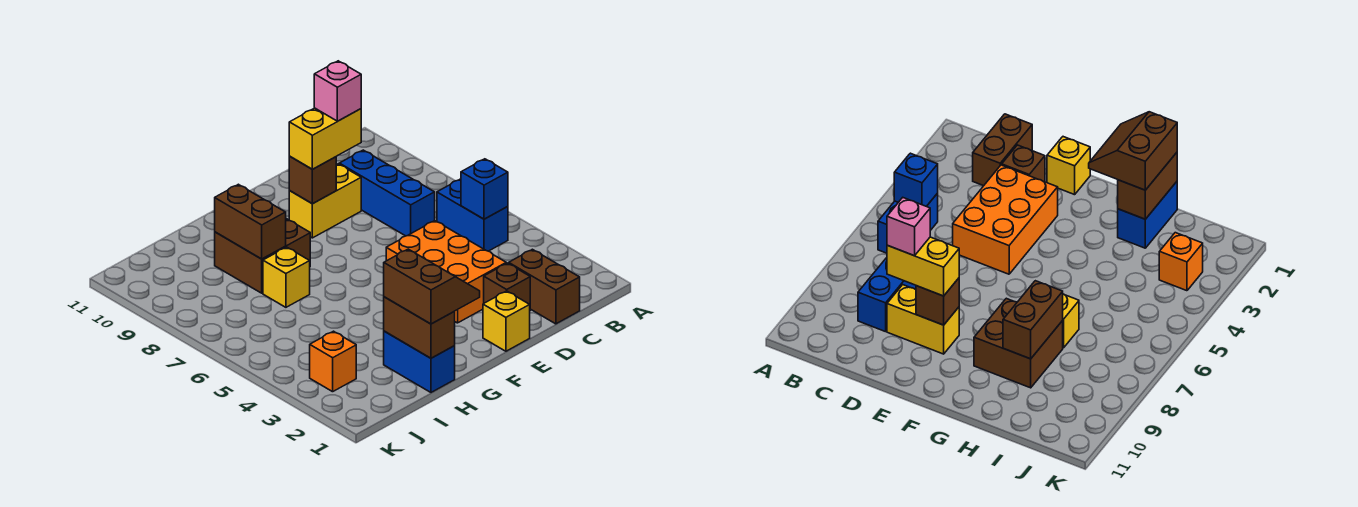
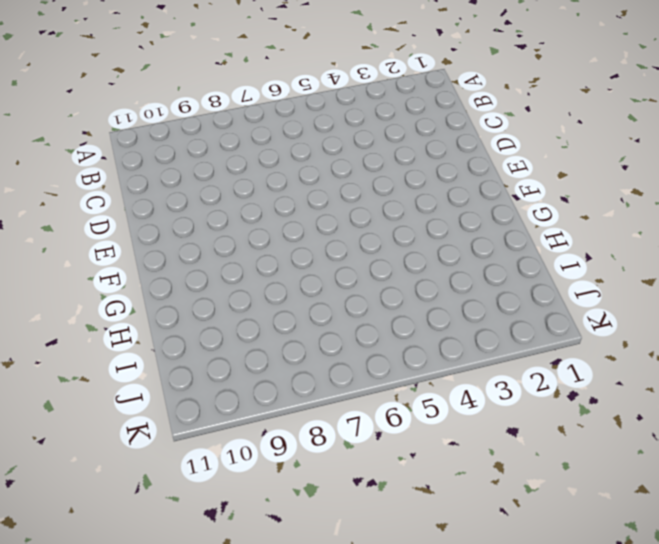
none -> blue 1x2 brick [437,179,508,251]
none -> brown 1x2 brick [509,249,580,324]
none -> blue 1x3 brick [339,150,435,236]

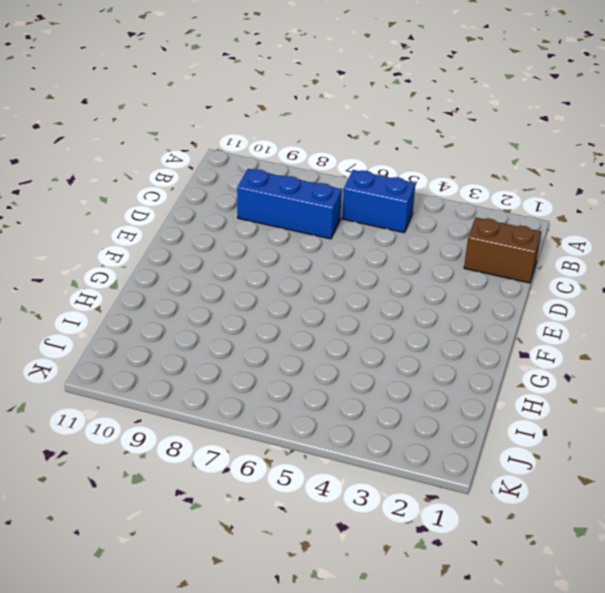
none -> brown 1x1 brick [484,263,530,305]
none -> orange 2x3 brick [386,221,506,323]
none -> yellow 1x2 brick [289,164,361,238]

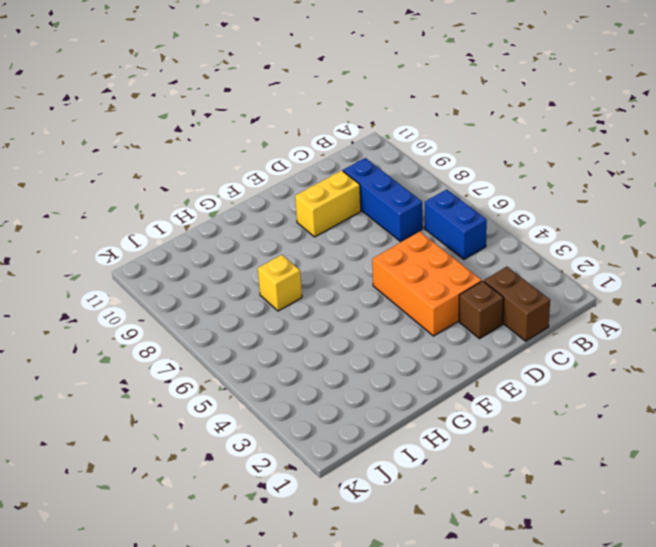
none -> yellow 1x1 brick [483,291,530,351]
none -> brown 2x2 brick [215,219,310,293]
none -> blue 1x2 brick [384,331,455,392]

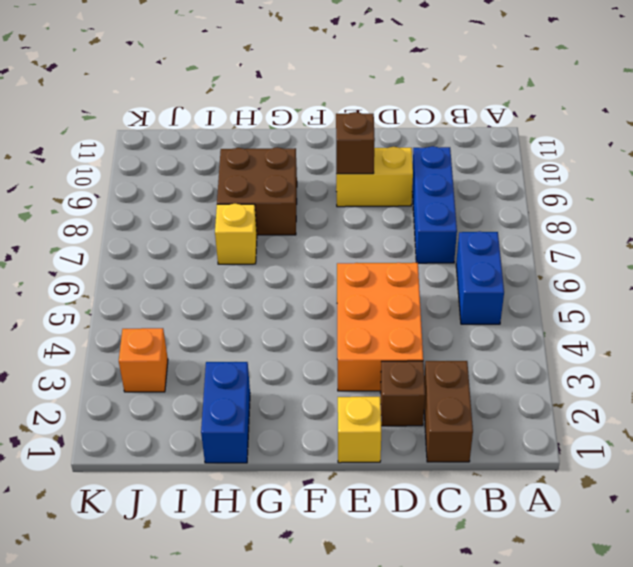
none -> blue 1x1 brick [461,159,508,219]
none -> brown 1x2 brick [384,297,455,358]
none -> brown 1x2 brick [215,184,286,259]

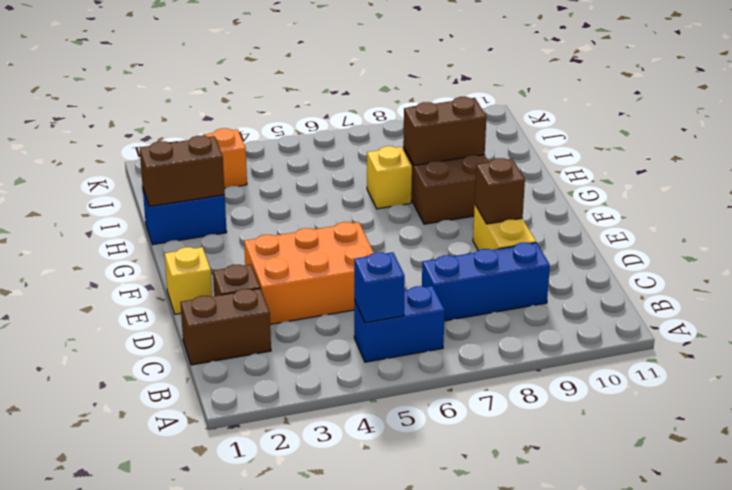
none -> yellow 1x2 brick [289,108,361,169]
none -> brown 2x2 slope [384,249,480,324]
none -> pink 1x1 brick [314,61,361,121]

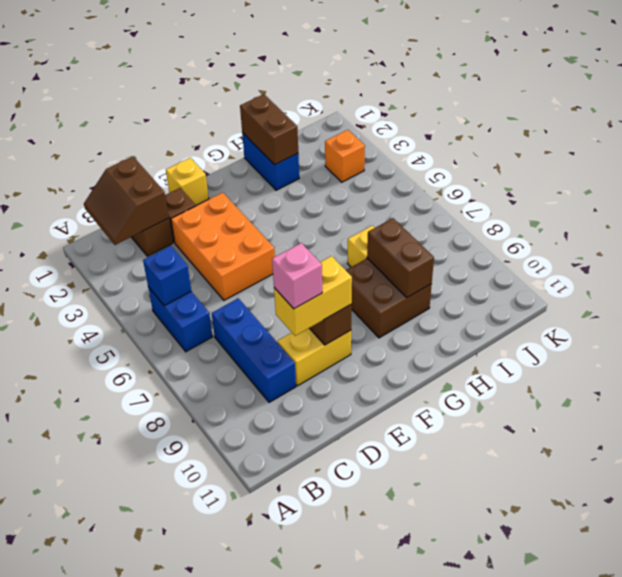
brown 2x2 slope [84,156,169,245] -> brown 2x2 slope moved to [384,249,480,324]

